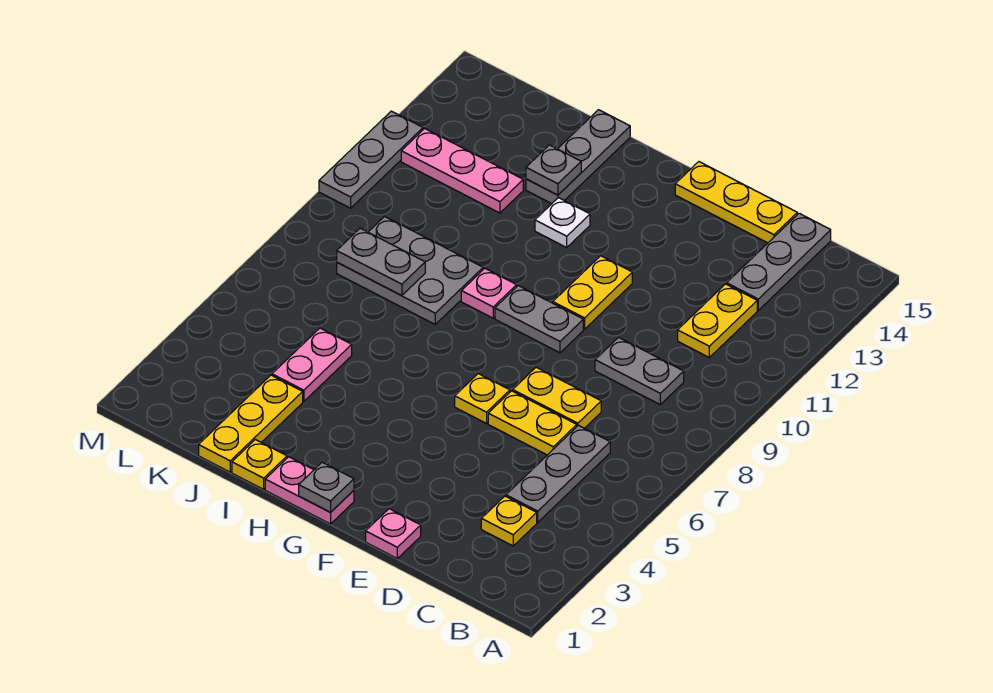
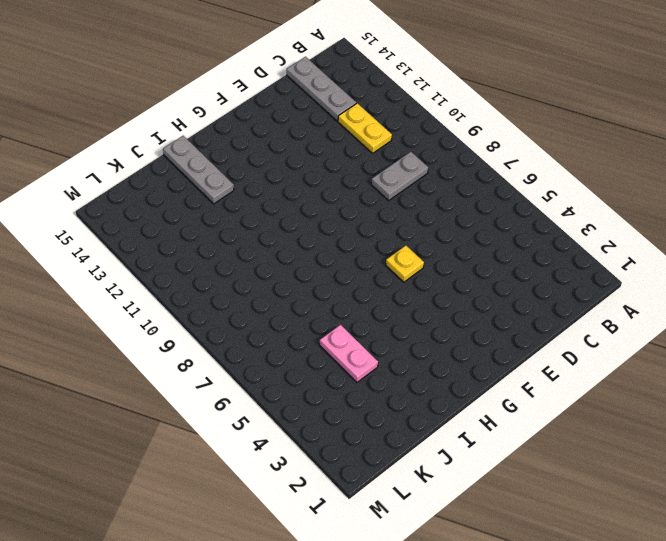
none -> yellow 1x1 plate [481,496,537,546]
none -> grey 1x3 plate [506,425,610,522]
none -> yellow 1x2 plate [488,391,577,455]

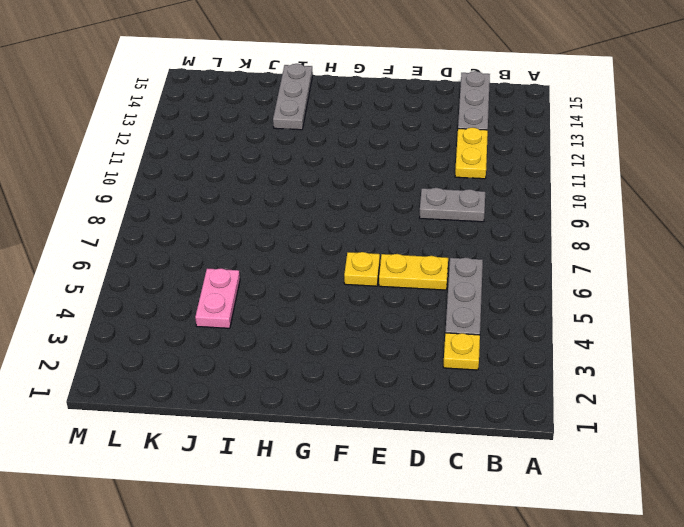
none -> yellow 1x2 plate [513,367,601,428]
none -> yellow 1x3 plate [675,162,797,243]
none -> pink 1x1 plate [366,509,421,558]

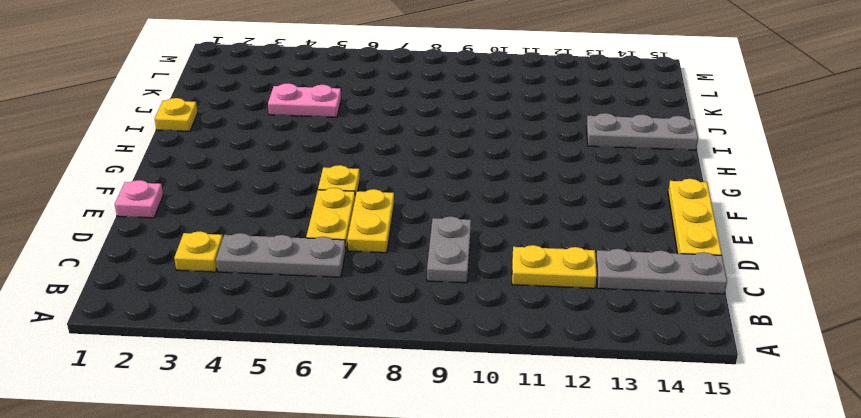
none -> grey 1x2 plate [495,286,583,353]
none -> yellow 1x2 plate [553,256,632,329]
none -> pink 1x2 plate [265,457,354,524]

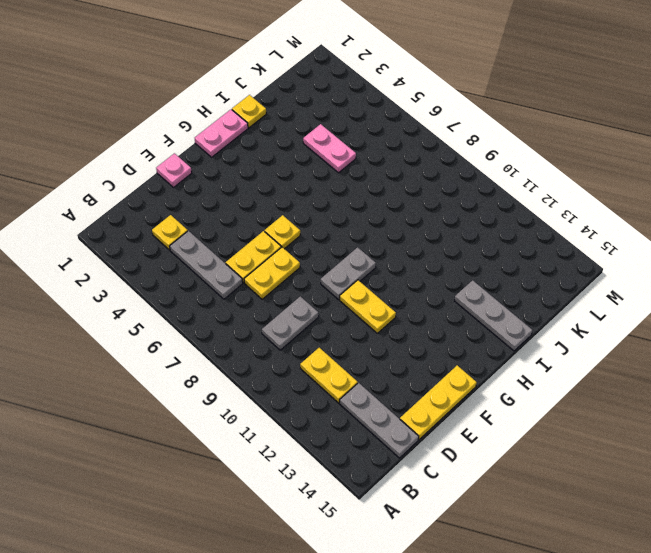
none -> pink 1x1 plate [461,268,517,318]
none -> white 1x1 plate [535,198,590,247]
none -> grey 2x3 plate [337,216,483,324]

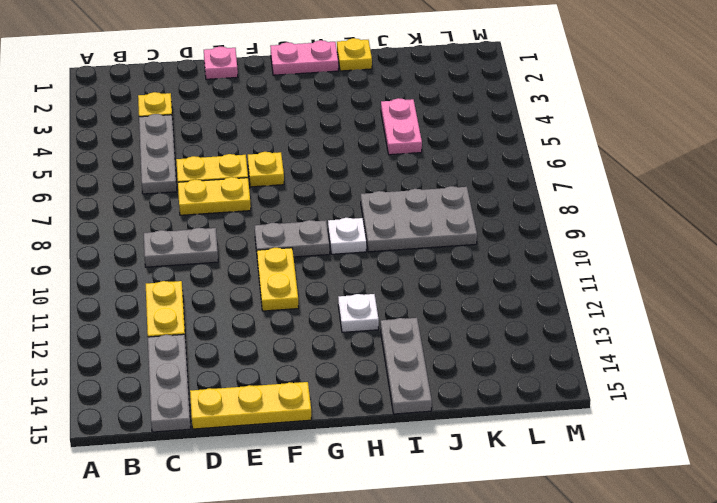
white 1x1 plate [328,218,366,254] -> pink 1x1 plate [461,268,517,318]
none -> yellow 1x3 plate [199,375,303,472]
none -> pink 1x3 plate [401,128,523,213]
none -> grey 1x3 plate [319,111,423,208]

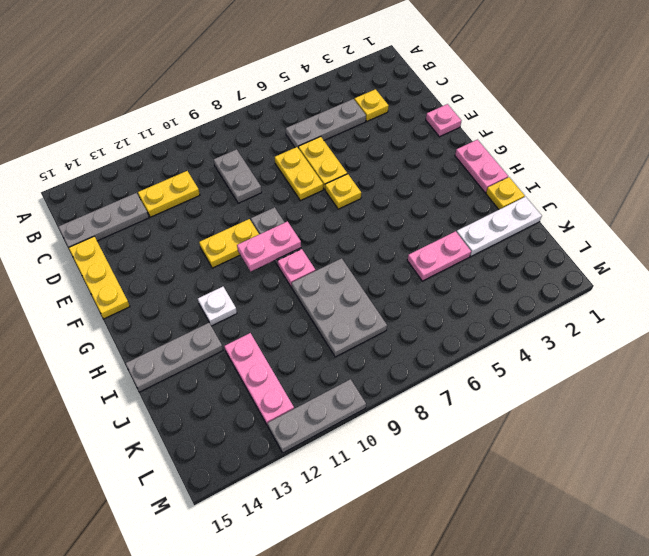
pink 1x2 plate [237,221,301,271] -> none
white 1x3 plate [457,197,542,256] -> yellow 1x3 plate [199,375,303,472]
none -> grey 1x1 plate [299,462,354,512]
none -> grey 1x1 plate [526,145,581,195]
none -> grey 1x2 plate [337,228,425,296]

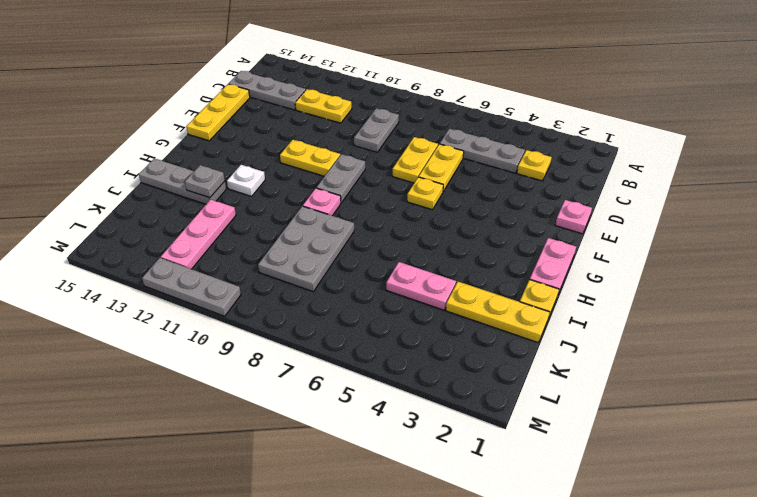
none -> grey 1x1 plate [299,462,354,512]
none -> grey 1x2 plate [337,228,425,296]

